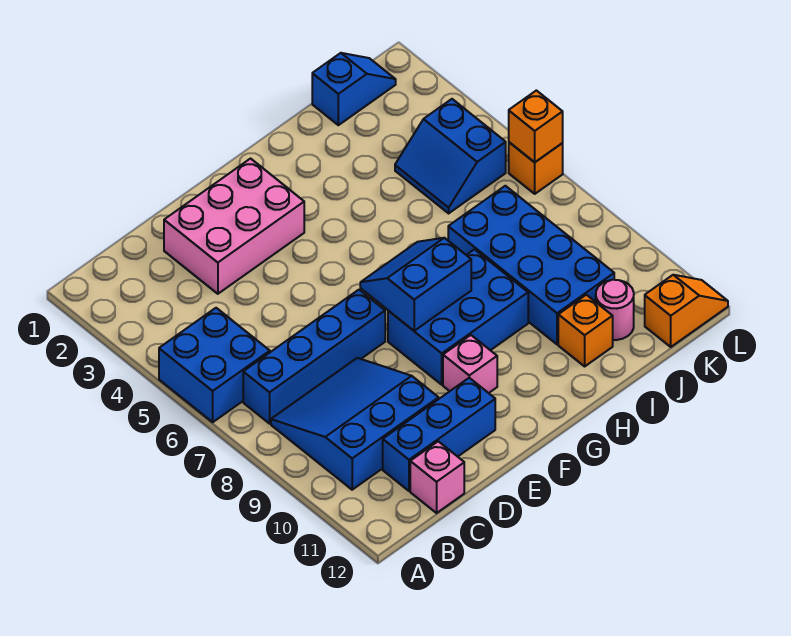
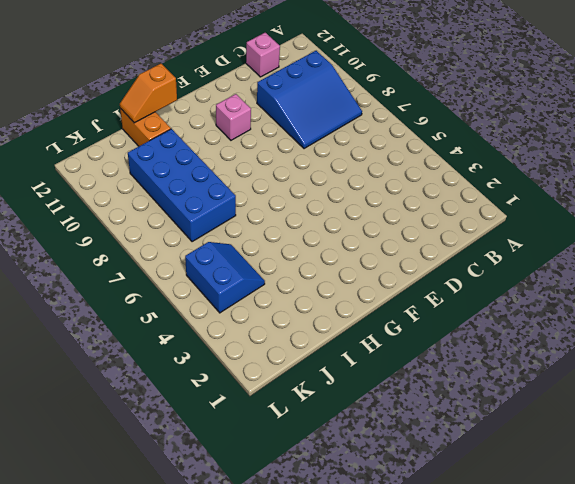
orange 1x2 slope [120,64,177,123] -> orange 1x2 slope moved to [645,275,728,347]
orange 1x2 brick [120,108,171,146] -> orange 1x1 brick [558,295,613,366]
none -> blue 2x2 brick [159,308,270,422]
none -> blue 1x4 brick [243,290,385,424]
none -> blue 1x3 brick [383,378,495,491]

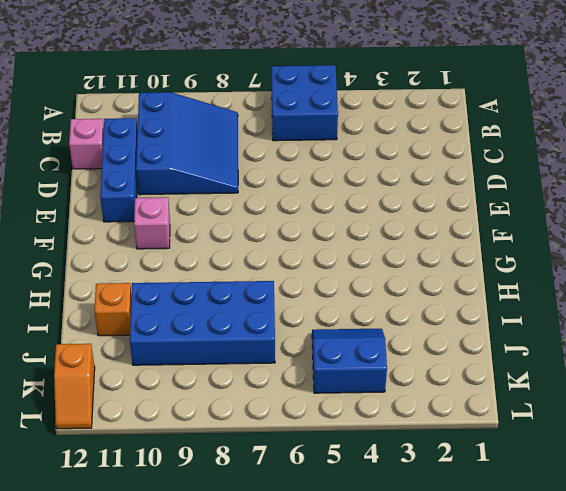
none -> blue 1x4 brick [243,290,385,424]
none -> pink 2x3 brick [164,159,304,294]
none -> blue 2x3 brick [388,249,528,385]

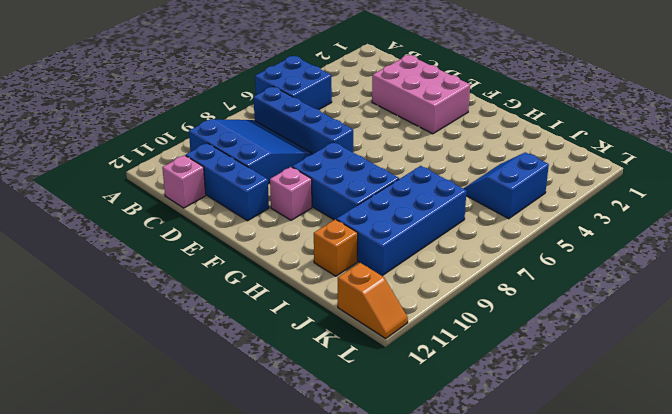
none -> blue 1x2 slope [312,53,396,125]
none -> pink 1x1 round brick [596,280,634,340]
none -> orange 1x1 brick [509,142,563,194]

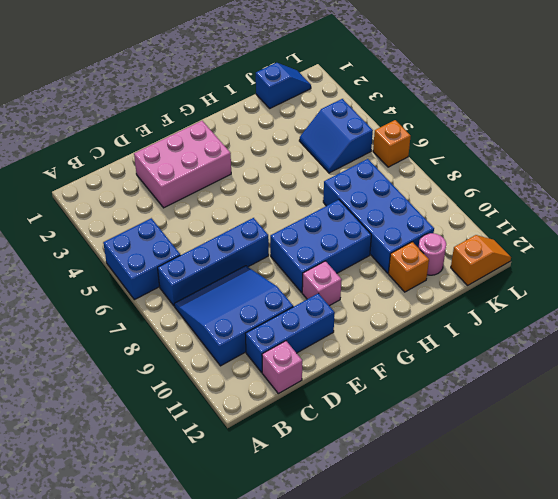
none -> blue 2x2 slope [360,238,471,331]
none -> orange 1x1 brick [509,90,563,162]

